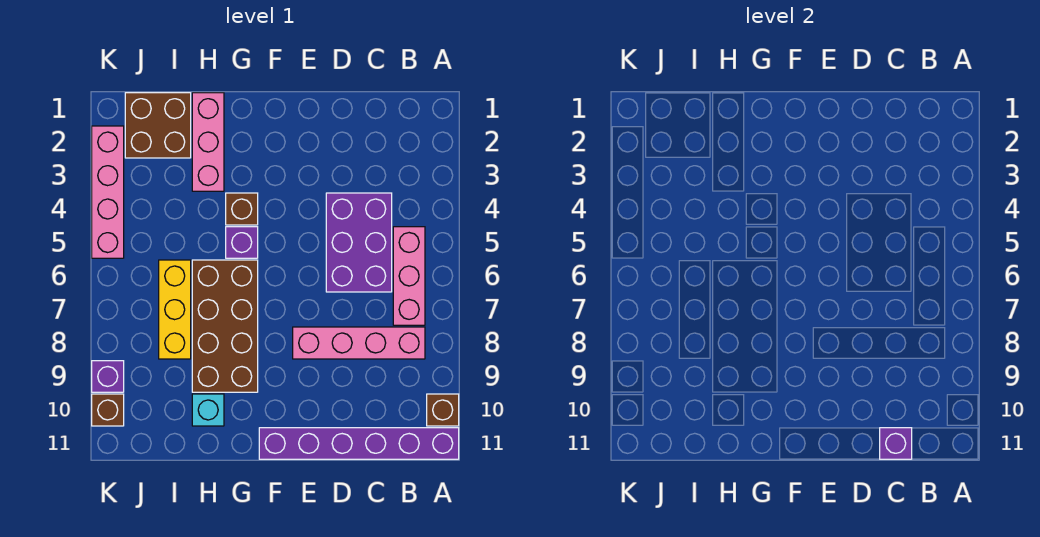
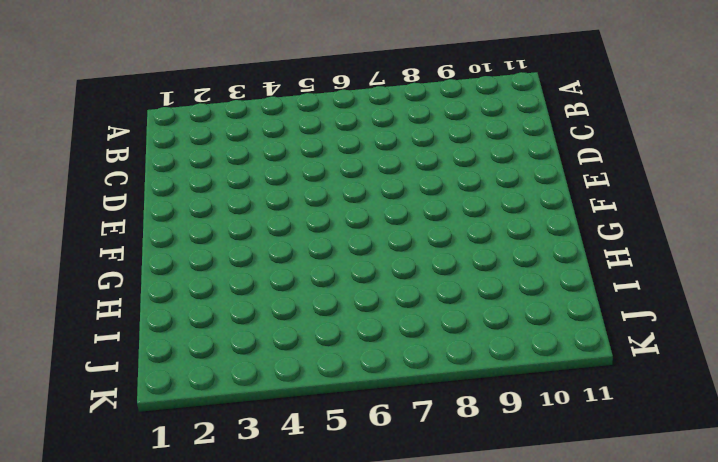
none -> brown 1x1 brick [427,394,459,426]
none -> purple 1x6 brick [259,428,459,459]
none -> pink 1x3 brick [393,227,425,325]

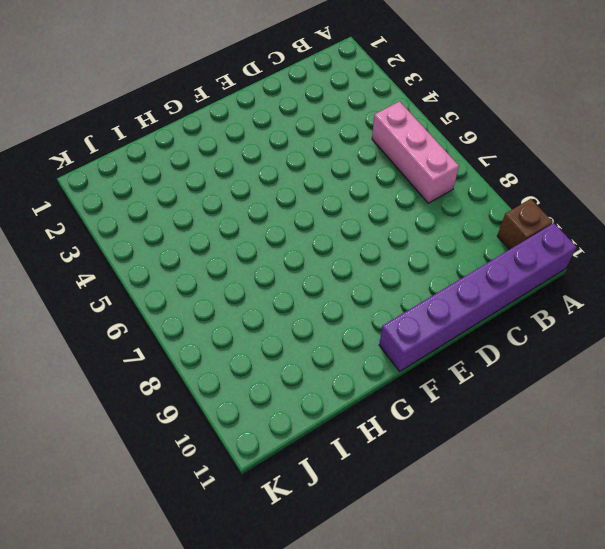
none -> pink 1x4 brick [293,327,425,359]
none -> purple 2x3 brick [326,193,392,292]
none -> brown 1x1 brick [226,193,258,225]

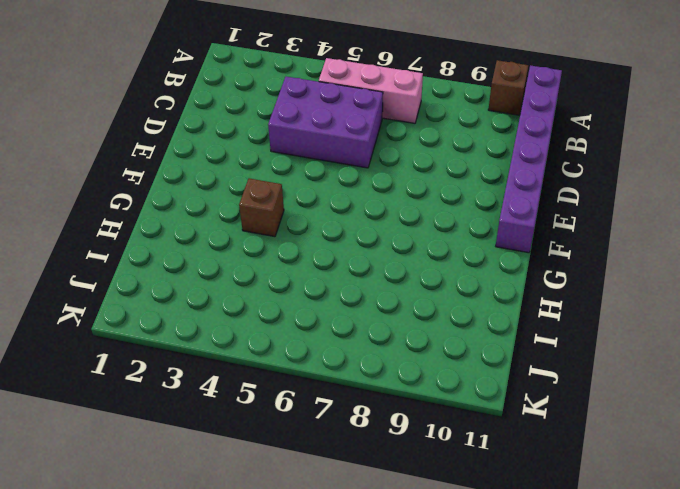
none -> pink 1x4 brick [293,327,425,359]
none -> purple 1x1 brick [226,227,258,258]
none -> brown 2x4 brick [192,260,258,392]

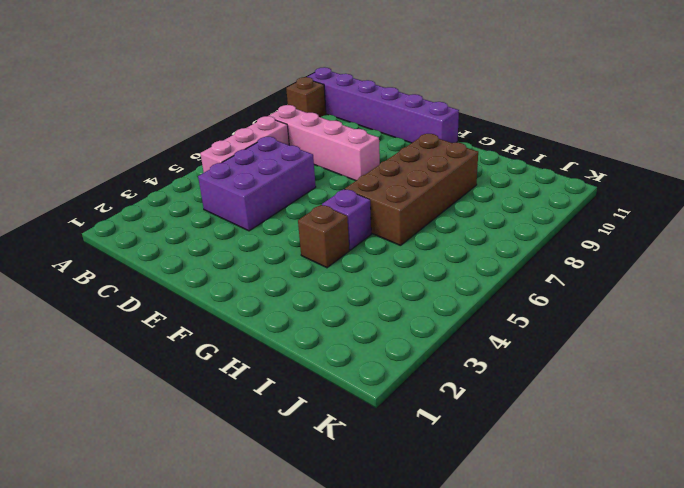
none -> pink 1x3 brick [192,93,224,191]
none -> cyan 1x1 brick [192,394,224,426]
none -> brown 2x2 brick [125,93,191,158]

